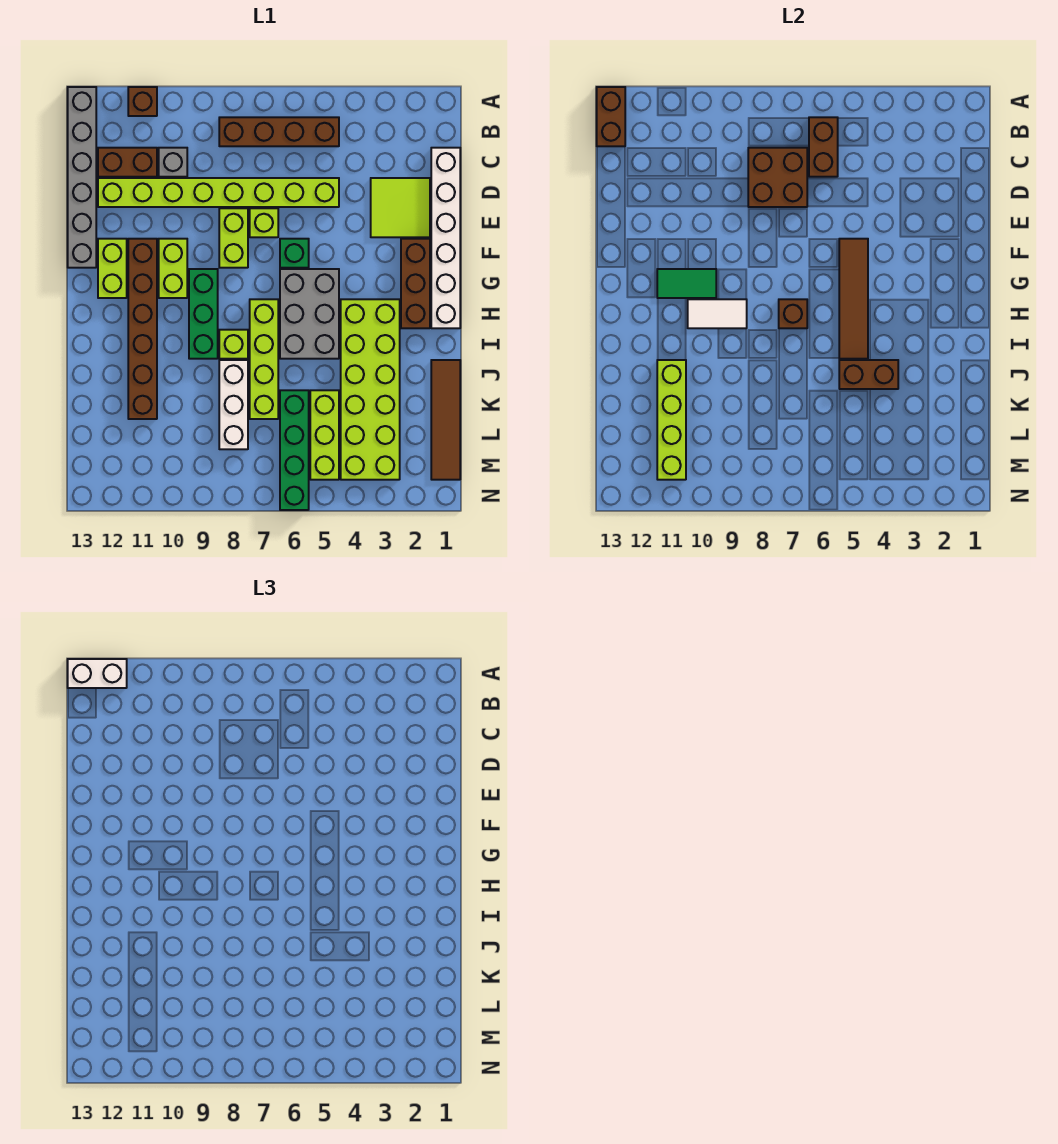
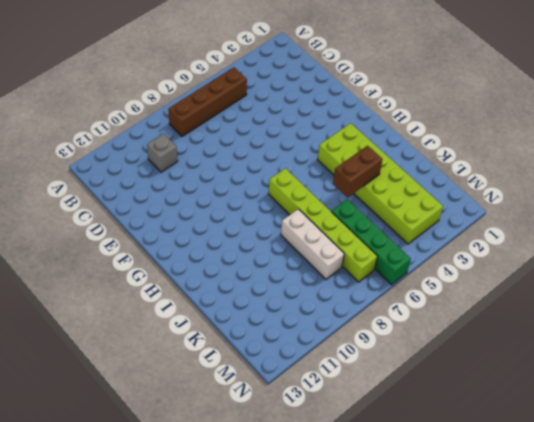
lime 1x6 brick [269,168,377,282] -> lime 1x4 brick [250,299,278,419]
none -> brown 1x1 brick [128,87,157,116]
none -> grey 1x6 brick [68,87,96,268]
none -> white 1x6 brick [431,148,460,328]
none -> brown 1x2 brick [98,148,157,177]

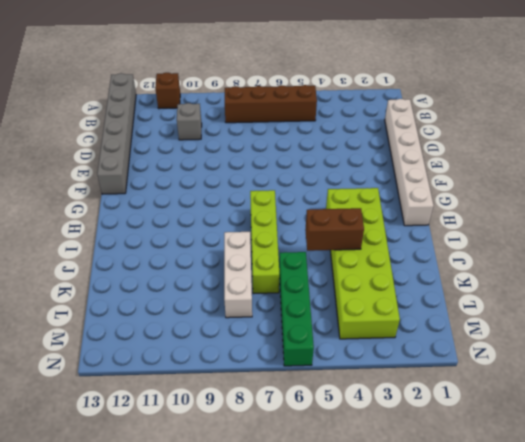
none -> brown 1x2 brick [98,148,157,177]
none -> lime 2x2 tile [371,178,430,237]
none -> lime 1x8 brick [98,178,339,207]
none -> lime 1x1 brick [250,208,278,237]

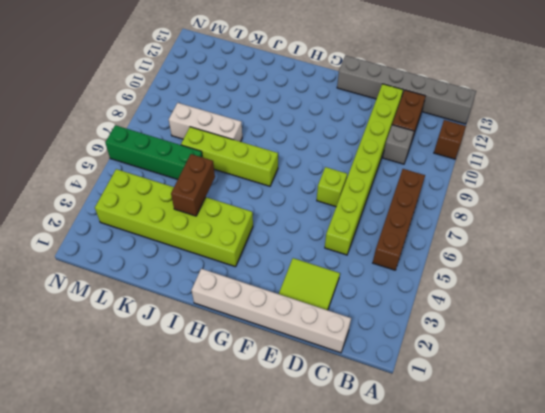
none -> lime 1x2 brick [219,208,248,268]
none -> brown 1x3 brick [401,239,430,328]
none -> green 1x1 brick [280,239,309,268]
none -> lime 1x2 brick [159,239,187,298]

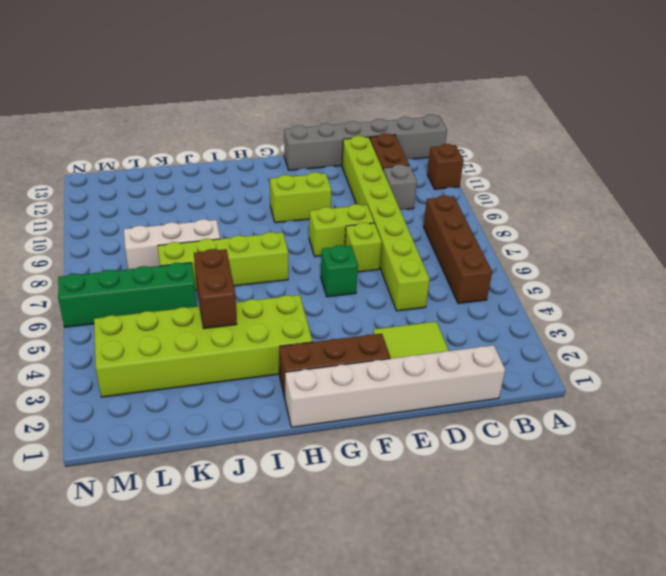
none -> brown 1x6 brick [128,239,157,419]
none -> lime 1x2 brick [98,239,127,298]
none -> grey 2x3 brick [280,269,339,359]
none -> green 1x3 brick [189,269,218,359]

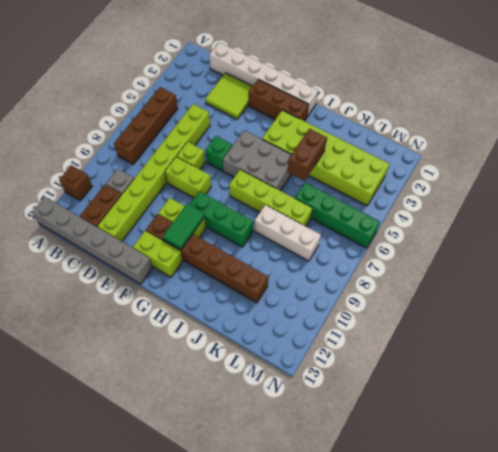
none -> lime 1x1 brick [219,330,248,359]
none -> brown 1x4 tile [431,360,460,480]
none -> lime 1x3 brick [310,390,339,480]
none -> brown 1x2 brick [597,87,625,146]

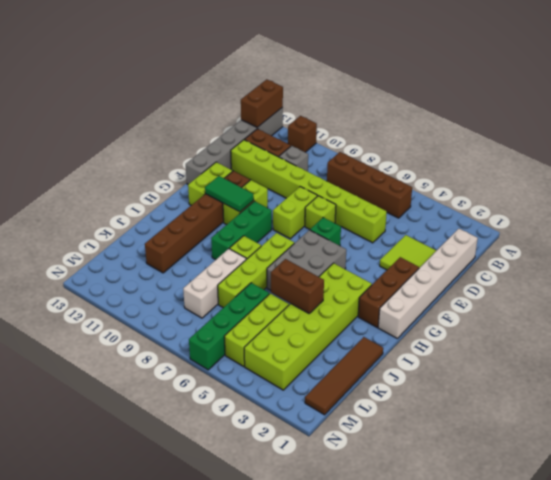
none -> brown 1x2 brick [809,117,838,177]
none -> brown 2x2 brick [748,148,807,207]
none -> brown 1x4 tile [839,239,868,359]
none -> brown 1x1 brick [779,299,807,328]

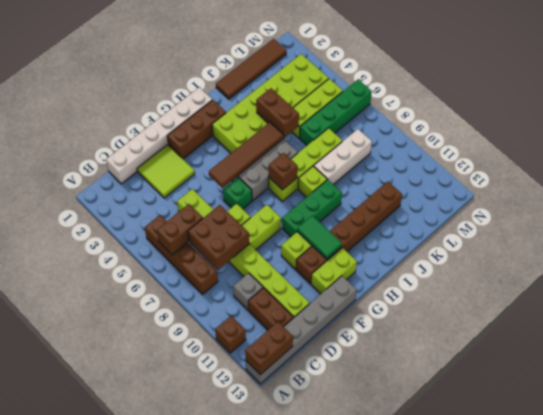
none -> white 1x2 tile [688,299,747,328]
none -> lime 1x4 brick [657,360,686,480]
none -> white 1x2 brick [68,659,127,688]

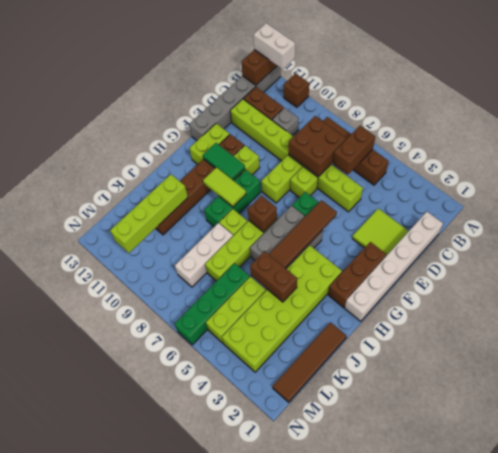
lime 1x2 tile [203,167,246,207] -> white 1x2 tile [688,299,747,328]

